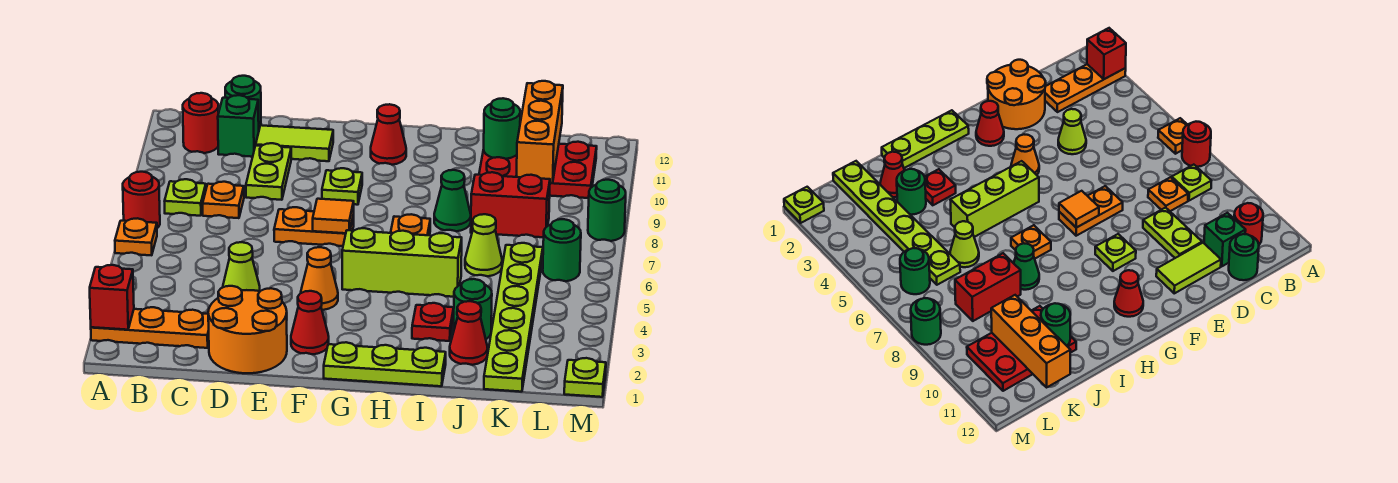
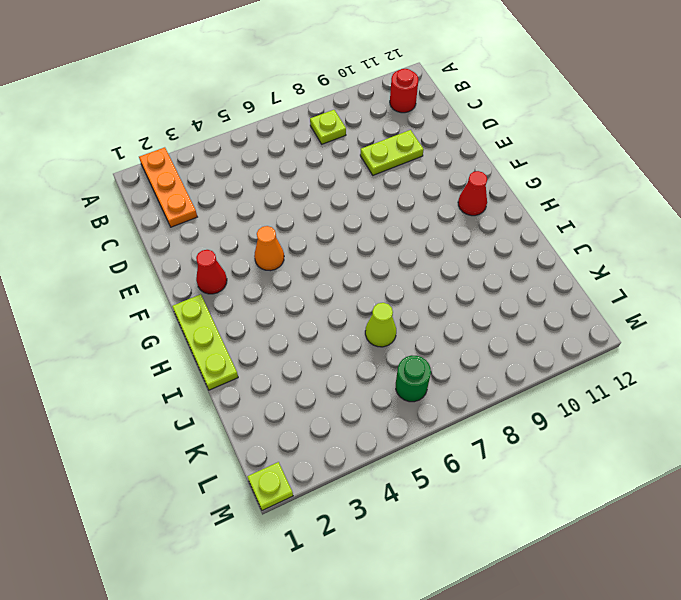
none -> orange 1x1 plate [115,218,157,255]
none -> red 1x1 round brick [123,172,160,228]
none -> orange 1x1 plate [203,182,244,218]
none -> green 1x1 brick [218,95,259,157]

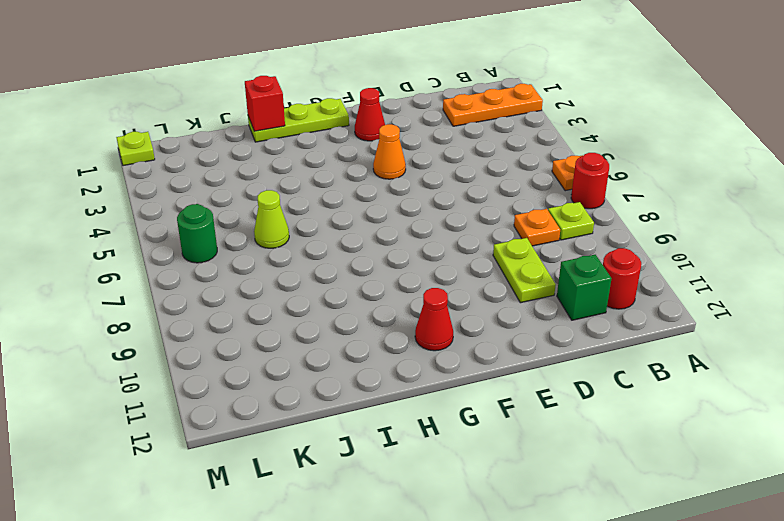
red 1x1 brick [245,76,285,131] -> red 1x1 brick moved to [90,265,134,330]
none -> green 1x1 round brick [225,76,261,129]
none -> orange 2x2 round brick [208,286,287,373]
none -> lime 1x1 cone [223,242,260,291]
none -> lime 1x2 tile [256,125,333,161]

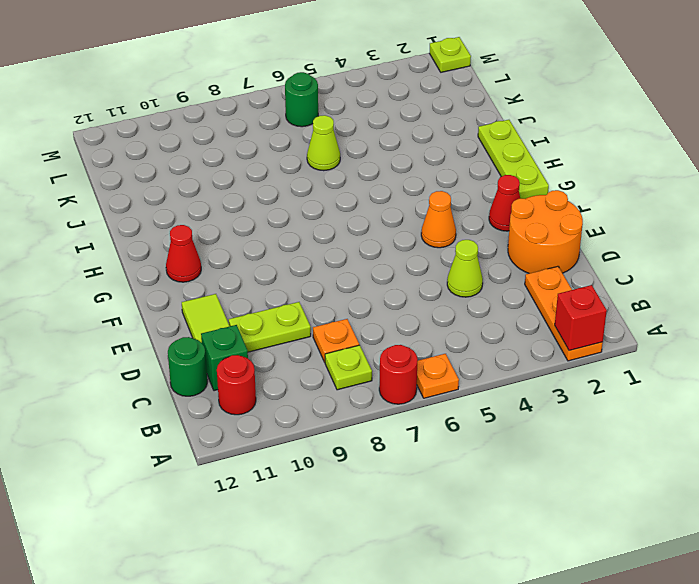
none -> orange 1x2 plate [274,207,354,246]
none -> lime 1x1 plate [322,168,362,205]
none -> lime 1x3 brick [342,228,462,297]
none -> orange 1x1 plate [391,214,430,235]

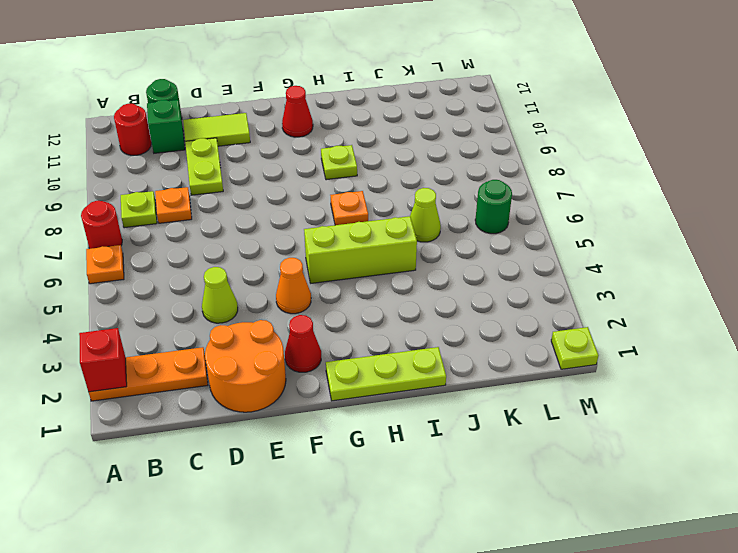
lime 1x1 plate [321,145,357,180] -> lime 1x1 plate moved to [322,168,362,205]
none -> orange 1x2 plate [274,207,354,246]
none -> red 1x1 plate [412,303,454,341]
none -> green 1x1 cone [434,170,471,231]
none -> red 1x1 cone [450,301,488,365]

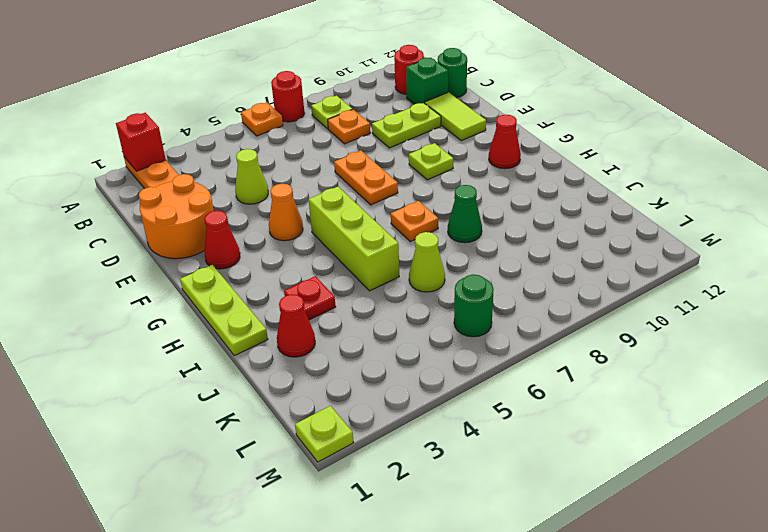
none -> green 1x1 round brick [454,279,492,339]
none -> red 1x2 brick [471,172,550,237]
none -> red 2x3 plate [479,142,597,198]
none -> lime 1x6 plate [484,243,543,392]

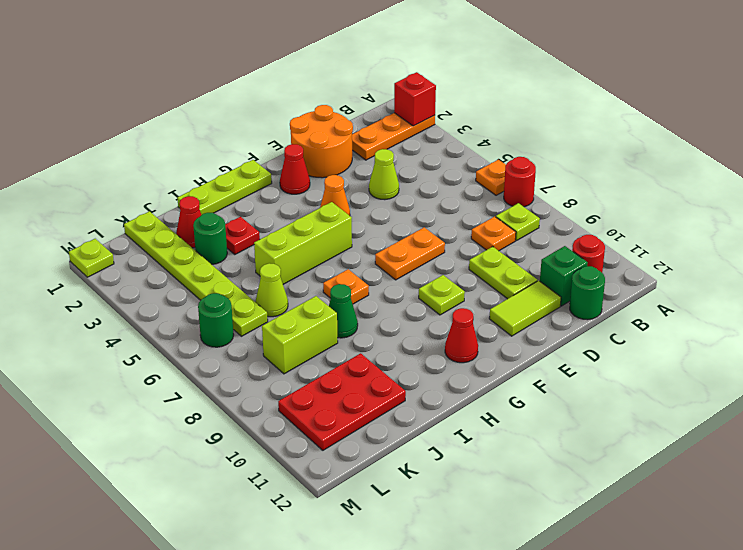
lime 1x2 brick [262,296,338,374] -> red 1x2 brick [471,172,550,237]
none -> green 1x1 round brick [588,180,626,241]
none -> orange 1x1 tile [313,199,354,233]
none -> green 1x1 round brick [484,98,520,159]
none -> orange 1x3 brick [516,81,563,183]

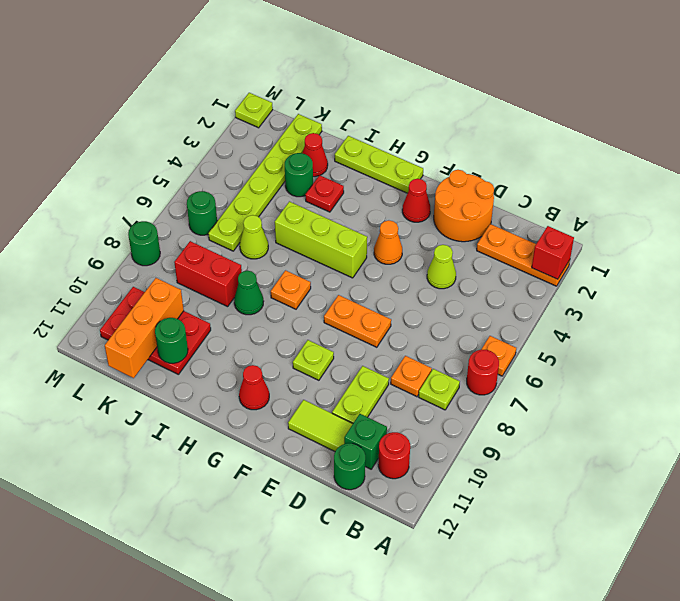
none -> orange 1x1 tile [313,199,354,233]

